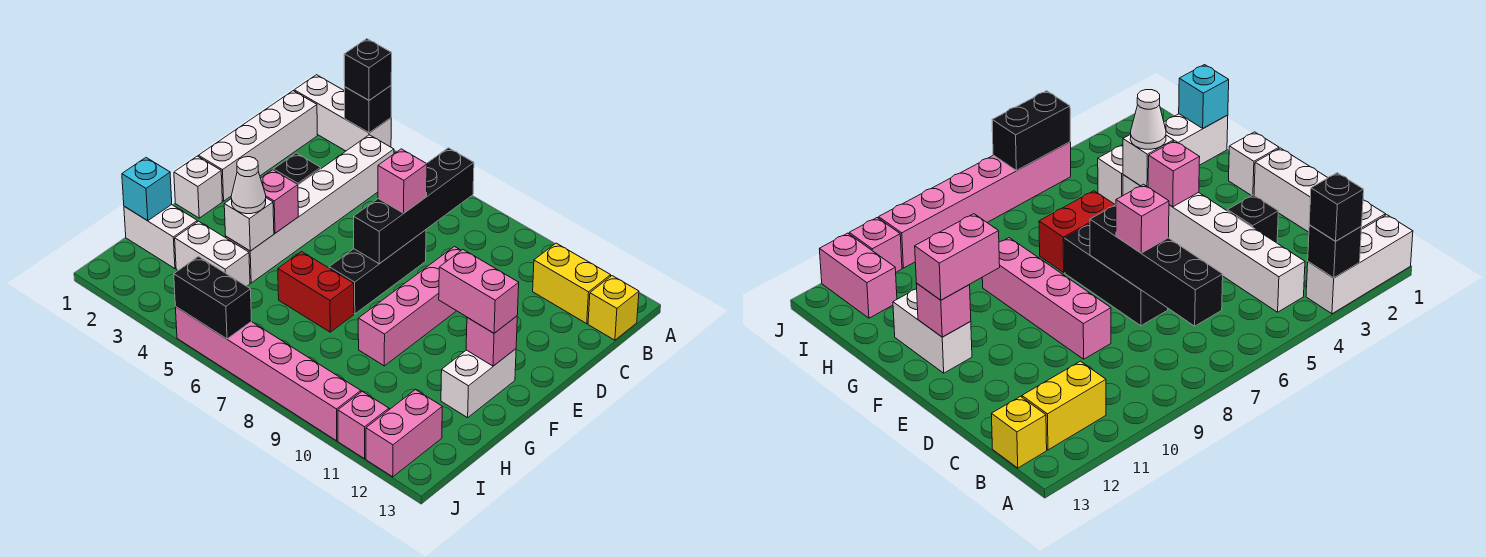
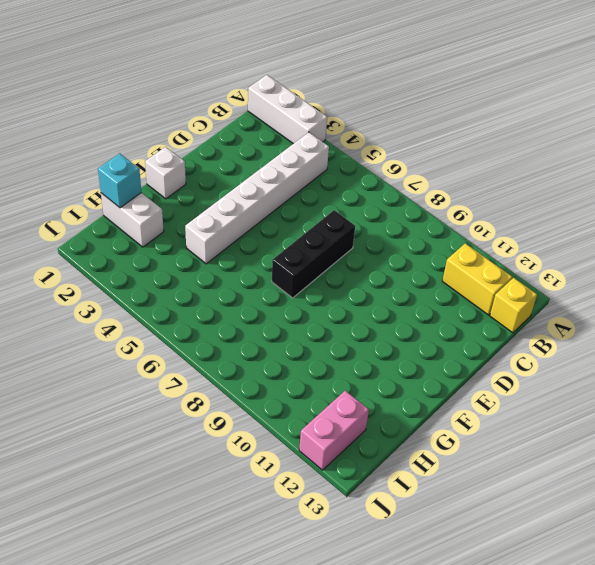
none -> white 1x4 brick [199,91,317,201]
none -> black 1x1 brick [273,153,321,185]
none -> pink 1x4 brick [358,247,461,366]

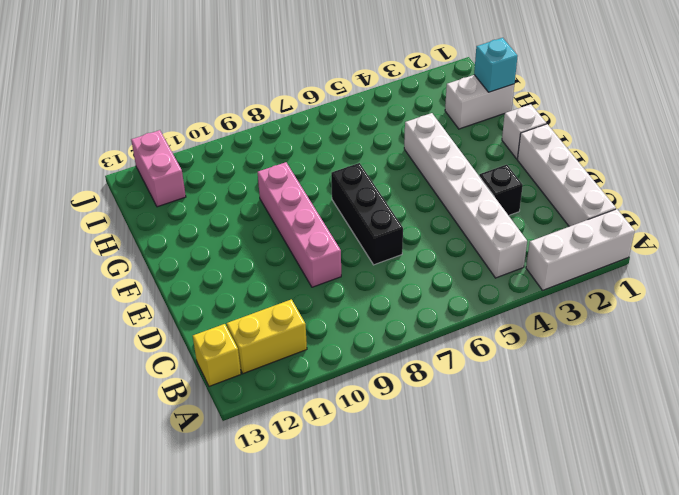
none -> white 1x2 brick [441,349,516,418]
none -> red 1x2 brick [278,252,354,332]
none -> white 1x2 brick [175,221,250,286]

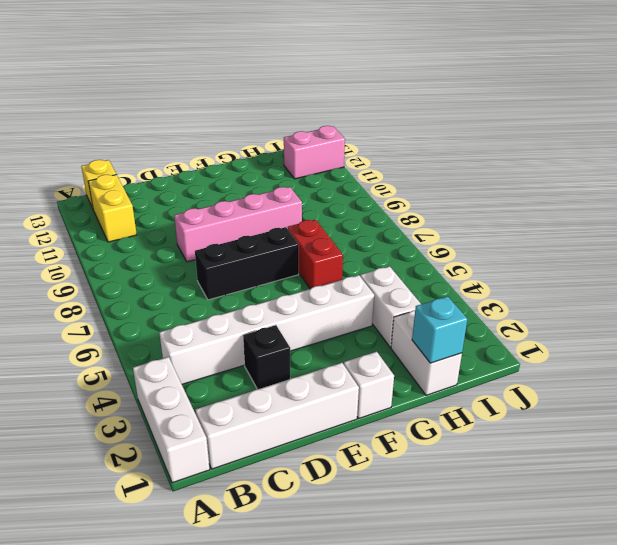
none -> white 1x2 brick [441,349,516,418]
none -> pink 1x6 brick [175,307,361,441]
none -> pink 1x1 brick [338,392,389,459]

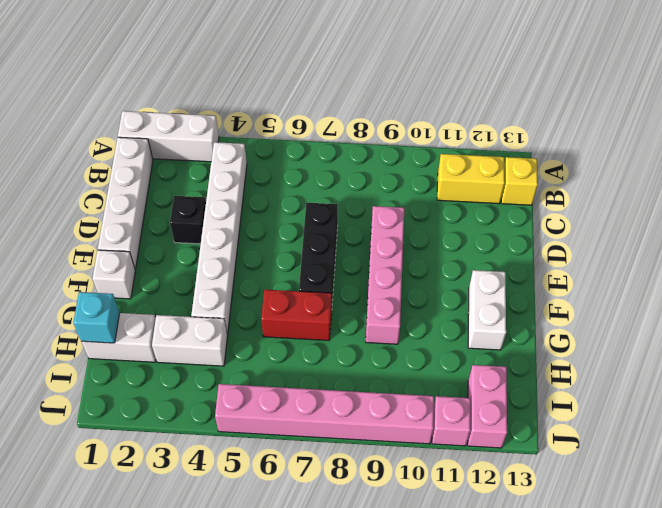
none -> black 1x1 brick [345,86,391,133]
none -> black 1x4 brick [354,148,474,264]
none -> pink 1x1 brick [261,170,298,233]

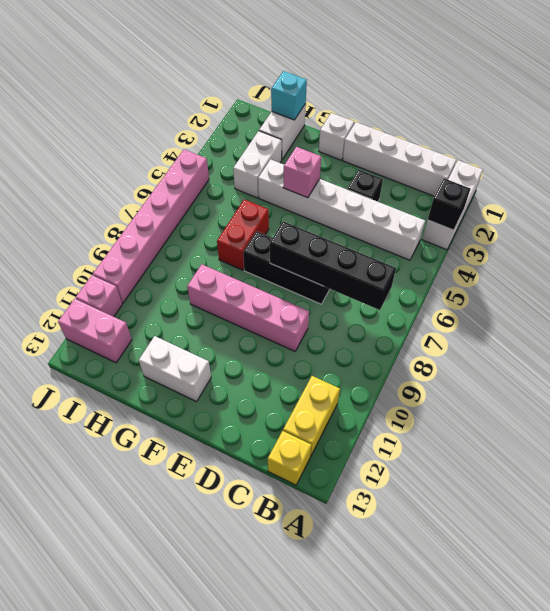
none -> pink 1x1 brick [466,316,517,366]
none -> white 1x1 brick [224,198,274,251]
none -> black 1x2 brick [174,257,252,339]

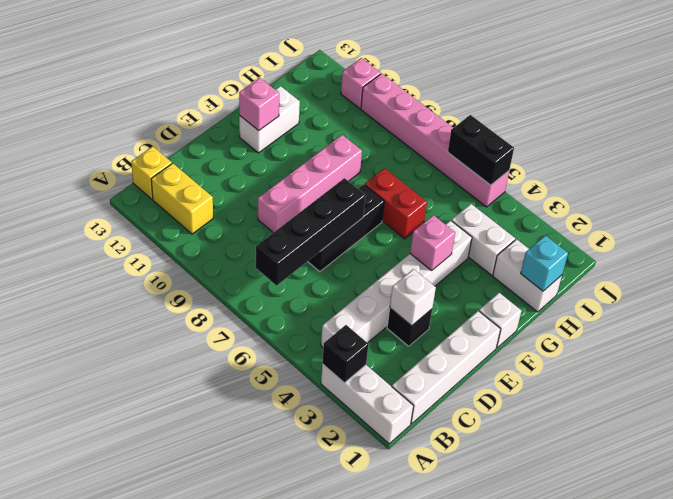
white 1x1 brick [390,269,436,326] -> white 1x1 brick moved to [224,198,274,251]
none -> pink 1x2 brick [366,390,442,477]
none -> black 1x1 brick [344,39,392,100]
none -> pink 1x1 brick [378,149,427,213]

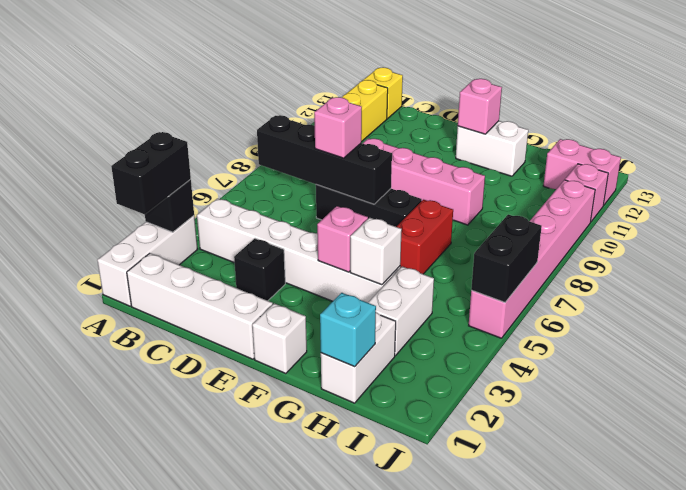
black 1x2 brick [111,132,191,214] -> black 1x1 brick [344,39,392,100]
none -> pink 1x2 brick [439,250,519,333]
none -> white 1x1 cone [231,157,266,214]

